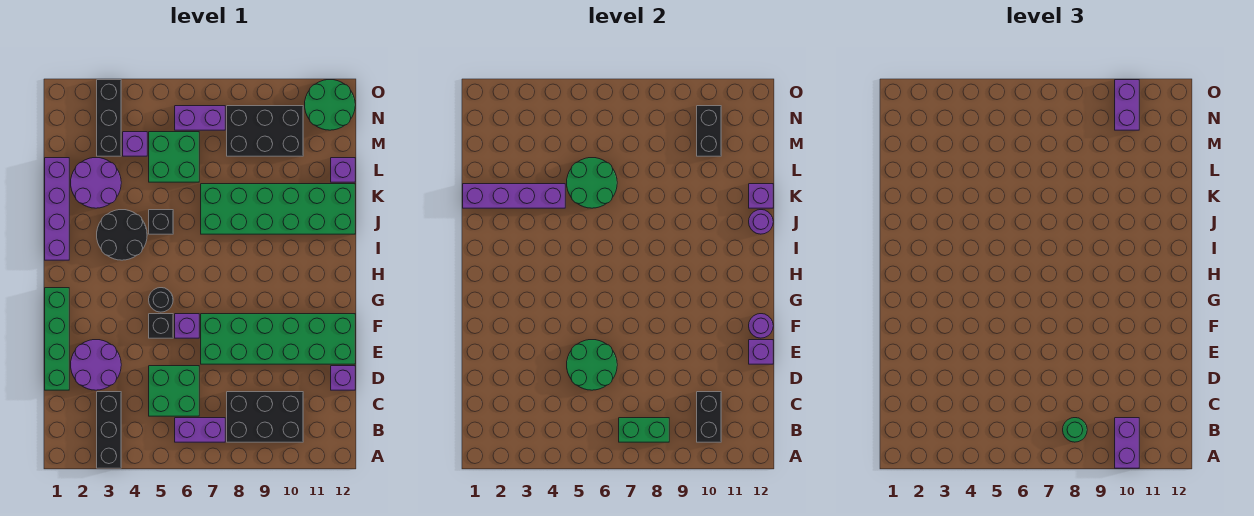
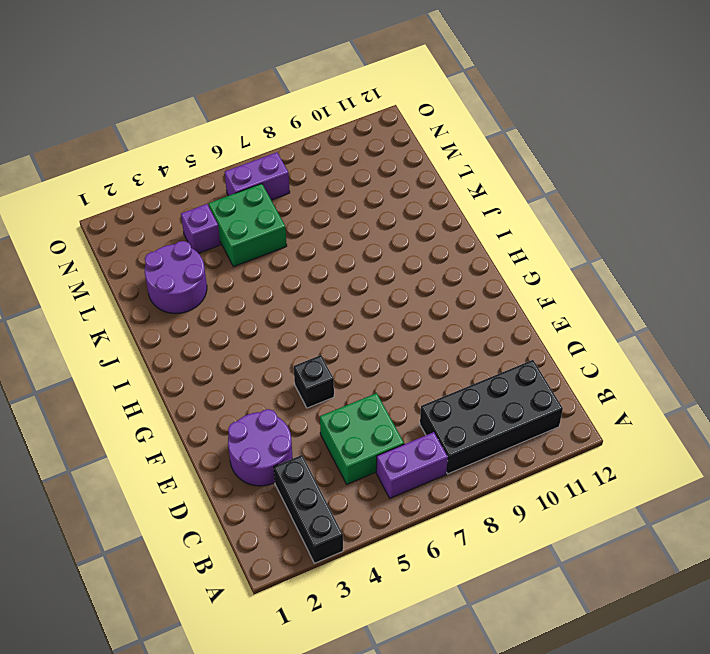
black 2x4 brick [420,360,563,474] -> black 2x3 brick [227,392,303,442]
none -> green 1x4 brick [45,288,69,390]
none -> purple 1x1 brick [331,366,355,390]
none -> green 2x6 brick [201,314,355,364]
none -> purple 1x1 brick [175,314,199,338]

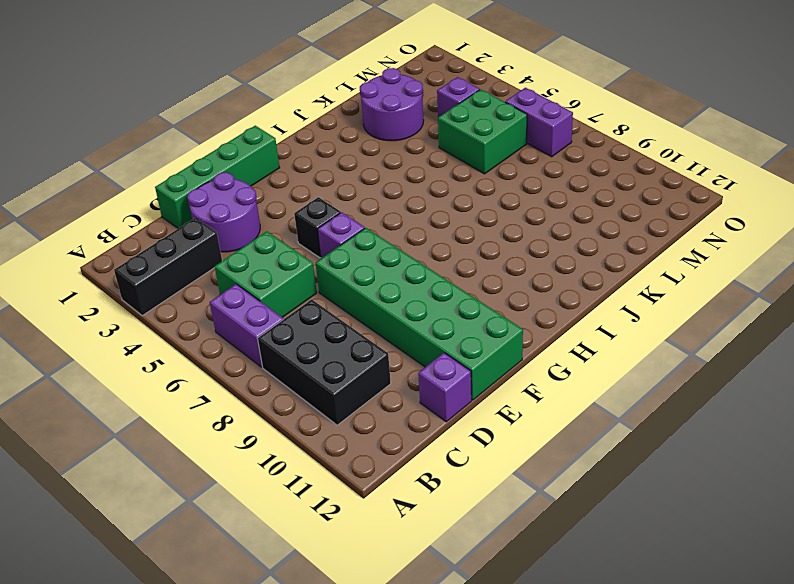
none -> black 1x1 round brick [149,288,173,312]
none -> purple 1x4 brick [45,158,69,260]
none -> black 2x2 round brick [97,210,147,260]
none -> black 1x1 brick [149,210,173,234]

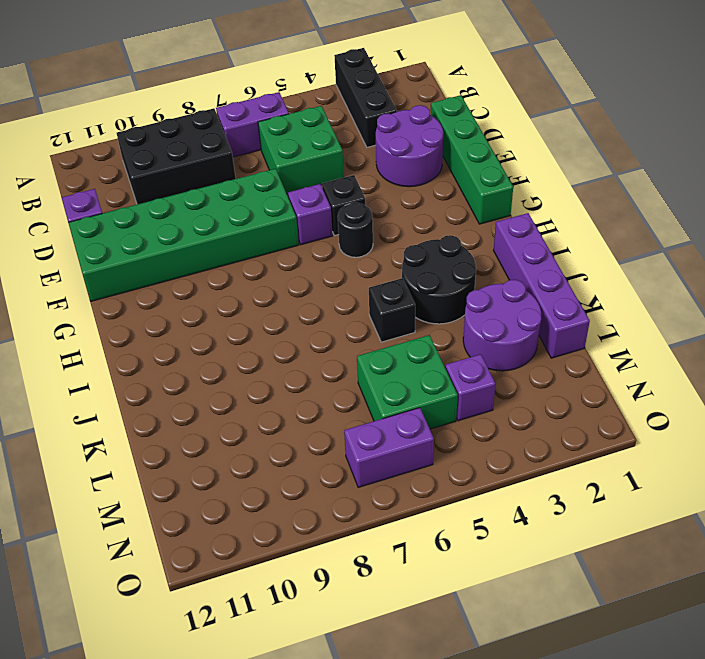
none -> green 2x6 brick [201,184,355,234]
none -> purple 1x1 brick [331,158,355,182]
none -> black 1x3 brick [97,80,121,156]
none -> black 2x3 brick [227,106,303,156]

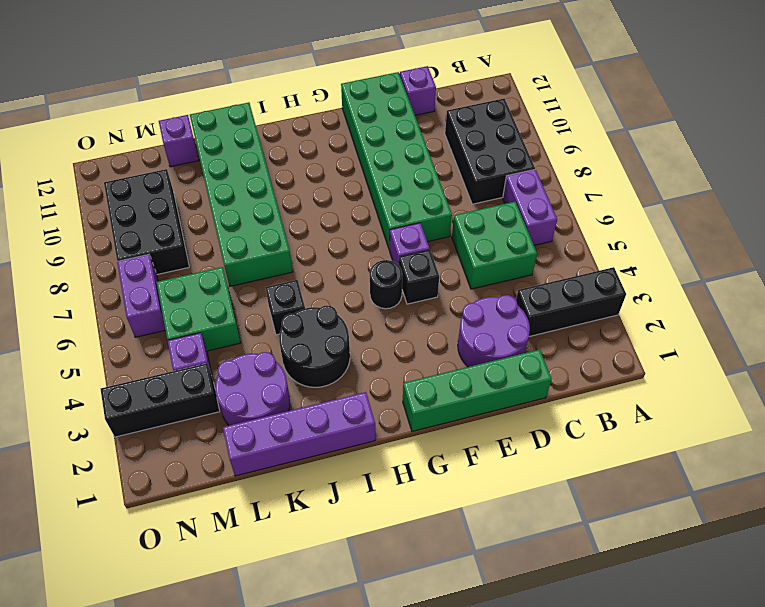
none -> green 2x2 round brick [305,80,355,130]
none -> green 1x2 brick [619,418,669,442]
none -> black 1x2 brick [697,392,721,442]
none -> green 2x2 round brick [567,340,617,390]

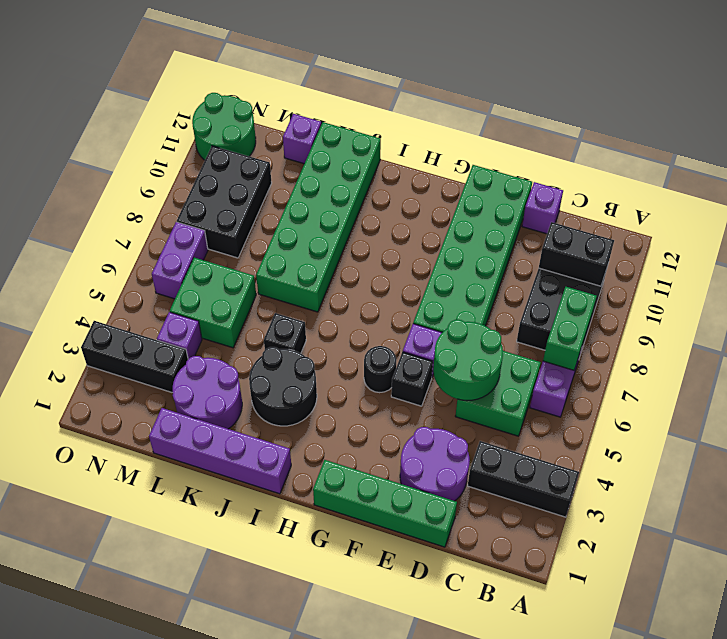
none -> purple 1x1 brick [749,340,773,364]
none -> purple 1x1 round brick [749,314,773,338]
none -> purple 1x1 round brick [749,210,773,234]
none -> purple 1x4 brick [463,184,565,208]

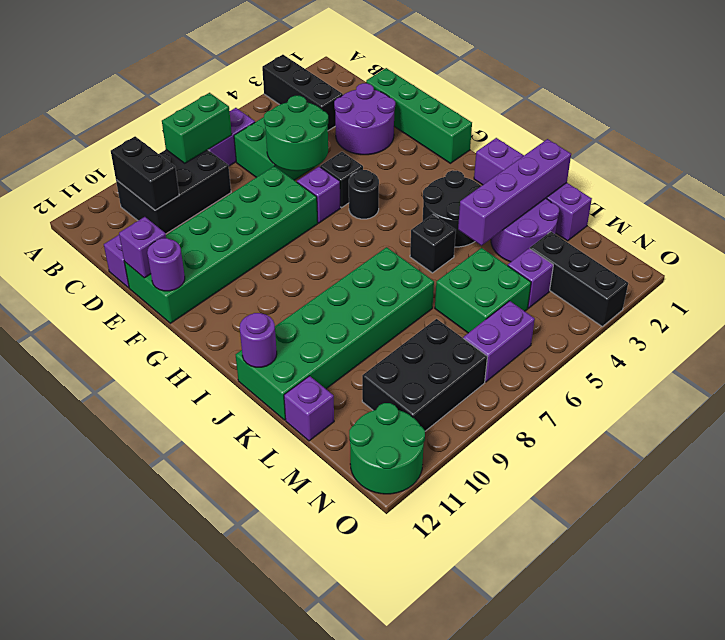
none -> green 2x2 round brick [567,158,617,208]
none -> purple 1x1 brick [749,184,773,208]
none -> black 1x2 brick [697,106,721,156]
none -> purple 1x2 brick [1115,418,1139,468]

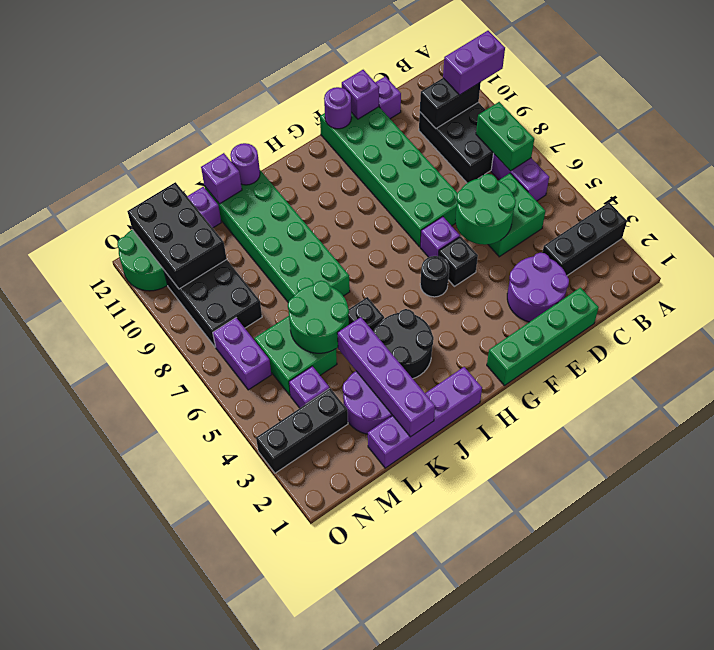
black 2x3 brick [127,182,227,289] -> black 1x2 brick [697,106,721,156]
none -> green 1x1 round brick [1063,418,1087,442]
none -> purple 1x2 brick [1115,80,1139,130]

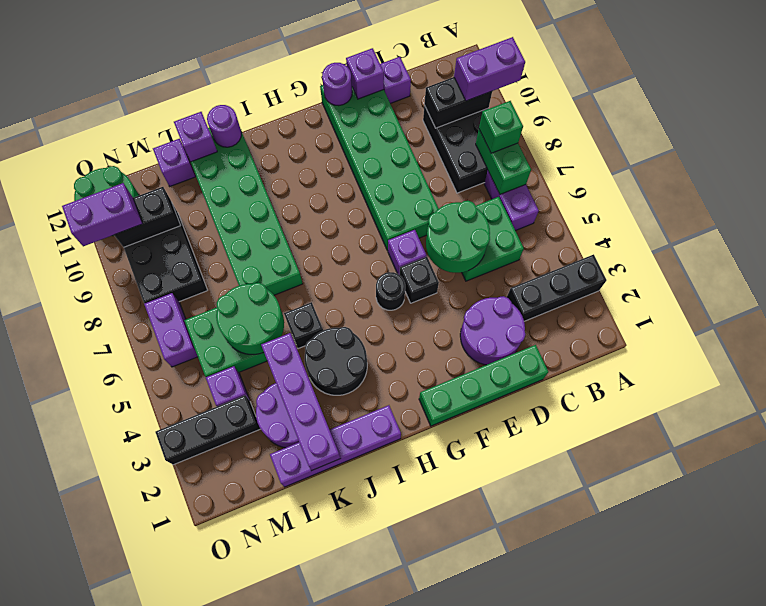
green 1x1 brick [479,101,523,153] -> green 1x1 round brick [1063,418,1087,442]

